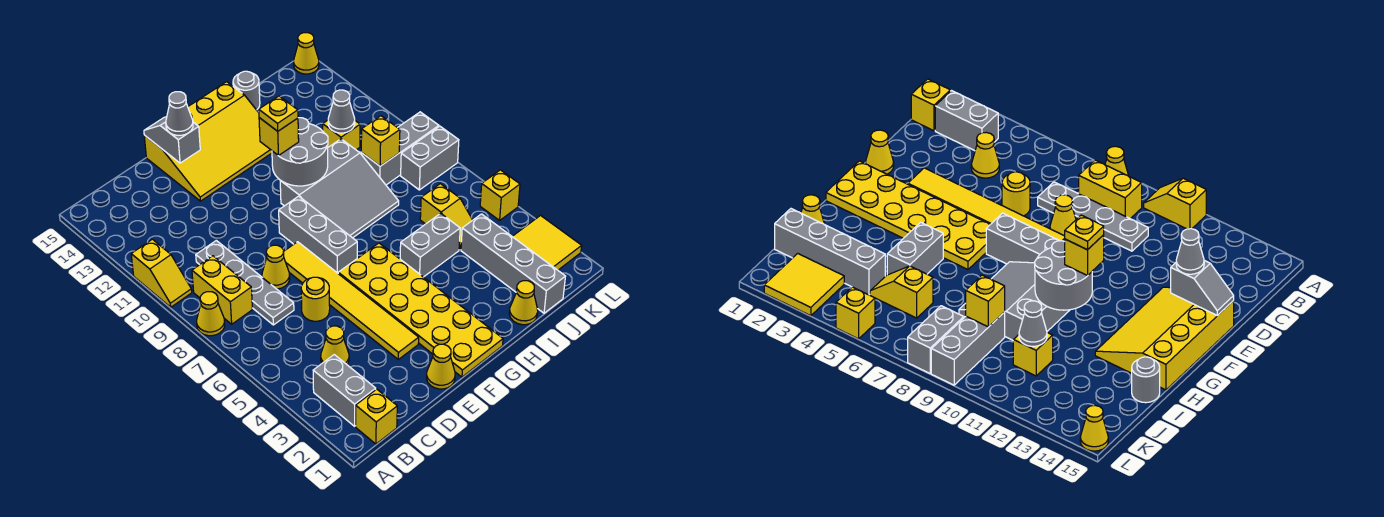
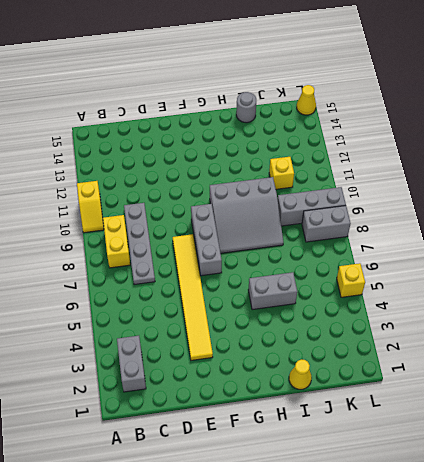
none -> yellow 1x1 cone [197,292,225,336]
none -> yellow 1x1 brick [356,389,397,444]
none -> yellow 1x1 cone [321,326,349,365]
none -> yellow 1x1 round brick [301,277,330,321]

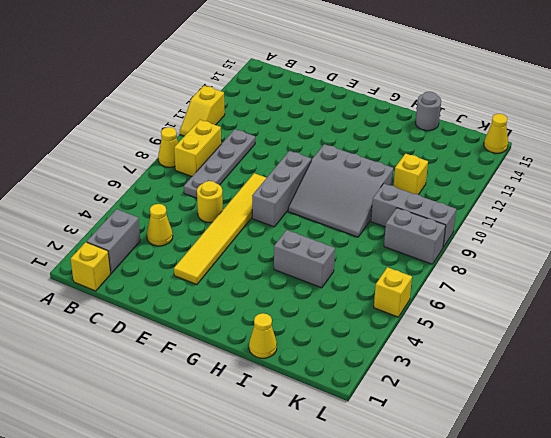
none -> yellow 1x1 cone [262,245,290,289]
none -> yellow 1x1 cone [427,344,455,389]
none -> yellow 3x4 slope [144,82,272,201]
none -> yellow 2x6 plate [338,243,503,377]

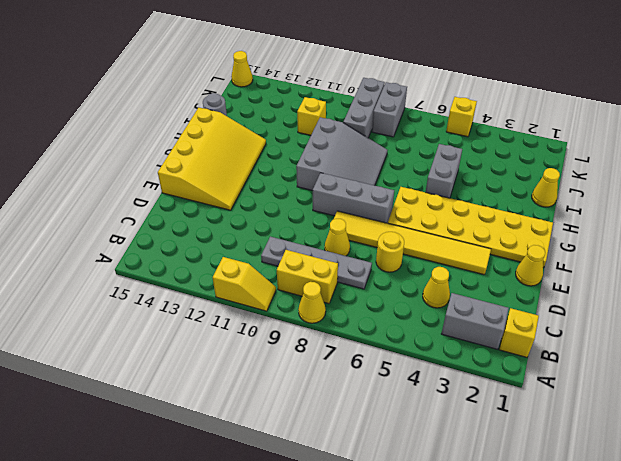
none -> grey 1x4 brick [461,214,566,313]
none -> yellow 1x2 slope [420,184,472,250]
none -> yellow 2x2 tile [512,216,582,270]
none -> grey 1x2 slope [144,117,200,163]

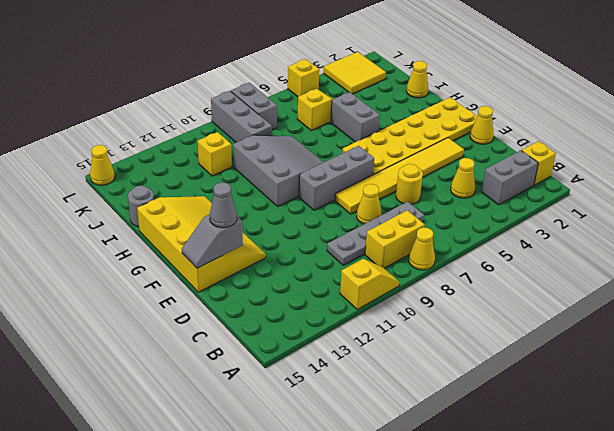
none -> grey 1x4 brick [461,214,566,313]
none -> grey 2x2 round brick [272,118,328,186]
none -> yellow 1x1 brick [361,116,400,166]
none -> grey 1x1 cone [328,90,355,133]

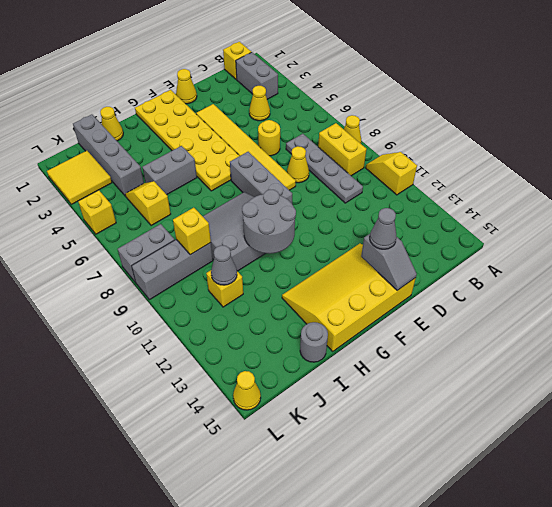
none -> yellow 1x1 brick [259,118,299,156]
none -> yellow 1x1 plate [259,96,298,131]

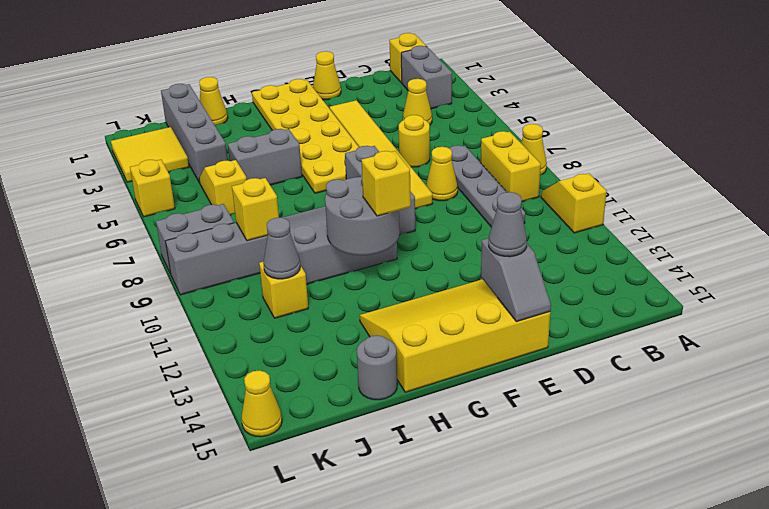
none -> yellow 1x1 plate [259,96,298,131]

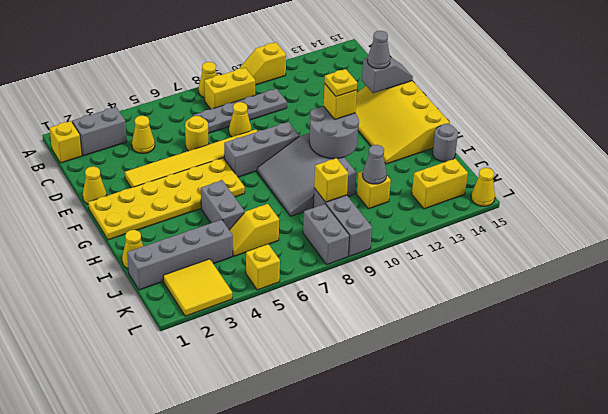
yellow 1x2 brick [412,159,468,209] -> none

